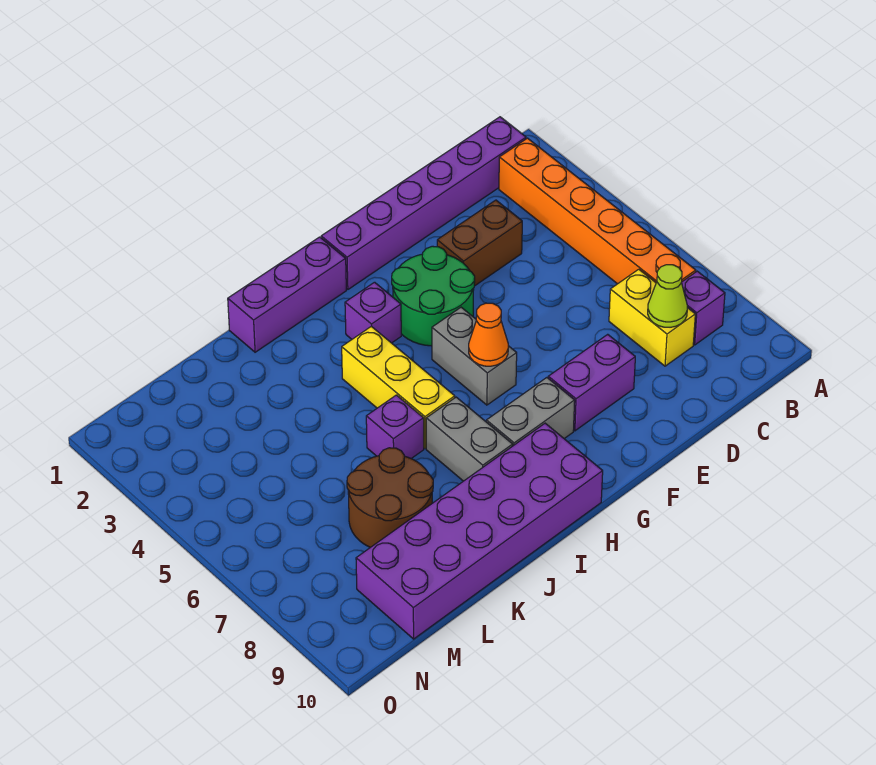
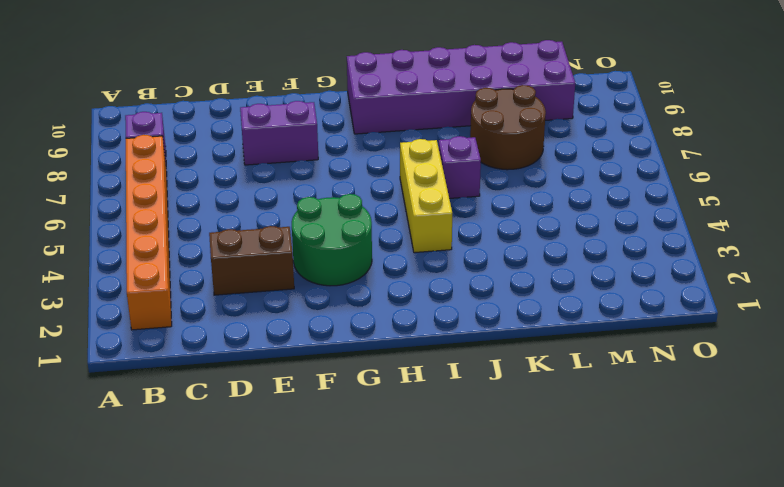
none -> purple 1x6 brick [321,117,526,289]
none -> yellow 1x2 brick [609,269,695,366]
none -> grey 1x2 brick [432,307,517,405]

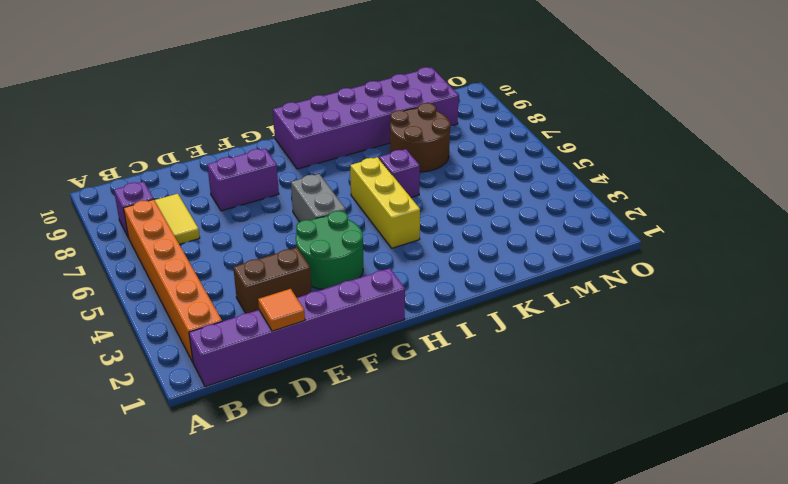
yellow 1x2 tile [155,194,200,244] -> yellow 1x2 brick [609,269,695,366]
orange 1x1 tile [258,289,305,331] -> none
none -> grey 1x2 brick [486,378,575,446]
none -> purple 1x3 brick [228,237,346,352]
none -> purple 1x1 brick [345,282,401,343]

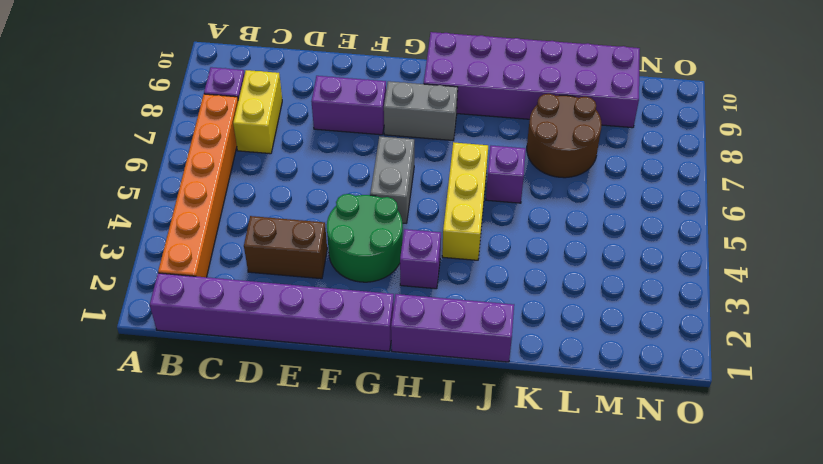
none -> grey 1x2 brick [426,397,513,481]
none -> lime 1x1 cone [648,265,687,327]
none -> orange 1x1 cone [469,303,508,366]

